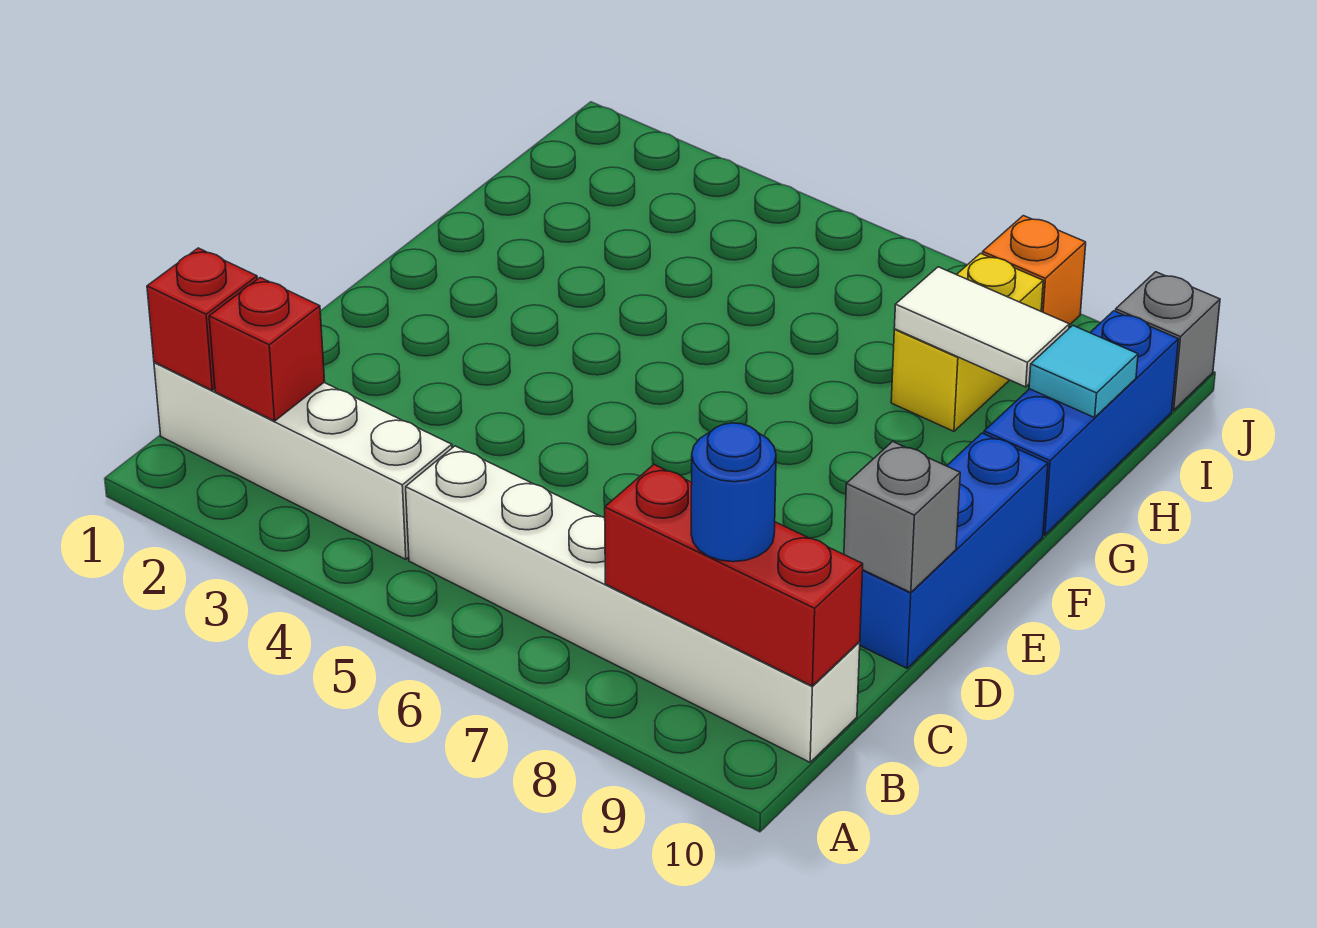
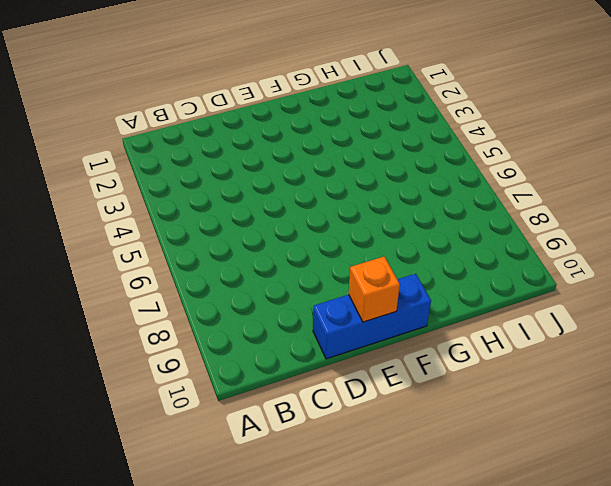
orange 1x1 brick [349,257,400,322] -> orange 1x1 brick moved to [982,216,1086,325]
none -> white 1x4 brick [154,362,452,559]
none -> white 1x6 brick [406,446,860,762]
none -> blue 1x3 brick [984,311,1178,535]

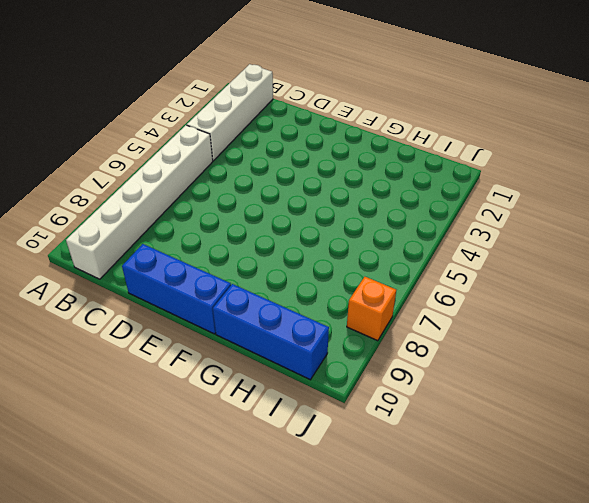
none -> yellow 1x2 brick [891,253,1043,431]
none -> grey 1x1 brick [1116,272,1220,410]
none -> red 1x1 brick [147,248,257,390]

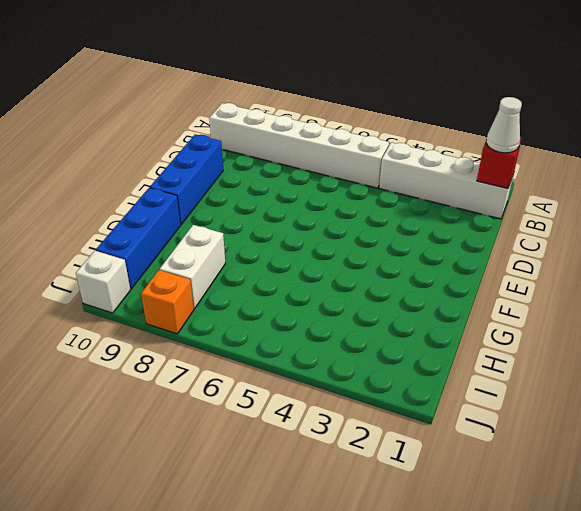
white 1x1 cone [486,97,522,153] -> none
white 1x2 brick [160,225,225,309] -> yellow 1x2 brick [891,253,1043,431]
white 1x1 brick [76,251,130,313] -> grey 1x1 brick [1116,272,1220,410]
none -> red 1x1 brick [209,278,325,421]
none -> red 1x3 brick [605,465,863,686]
none -> grey 1x1 brick [844,441,960,593]

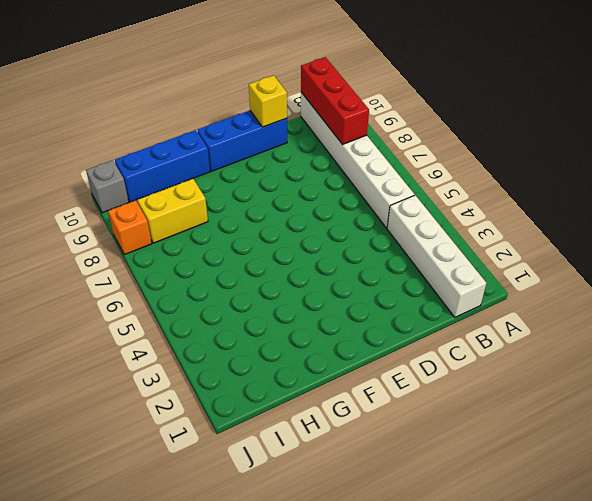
yellow 1x1 brick [249,75,287,127] -> grey 1x1 brick [844,441,960,593]
none -> red 1x1 brick [147,248,257,390]
none -> red 1x1 brick [209,278,325,421]
none -> white 1x2 tile [894,267,1069,387]

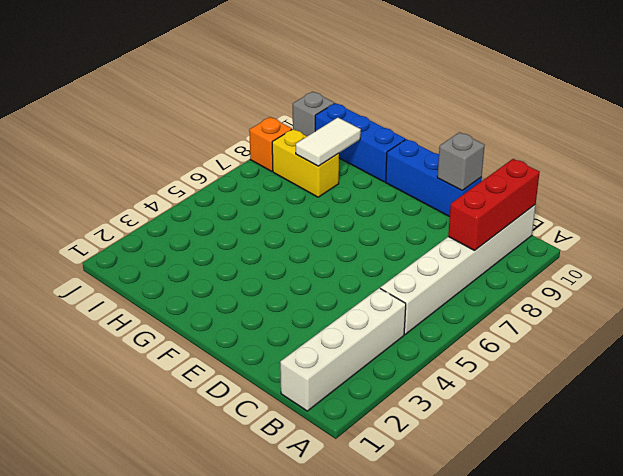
none -> red 1x1 brick [147,248,257,390]
none -> red 1x1 brick [209,278,325,421]
none -> cyan 1x1 tile [1029,325,1138,418]

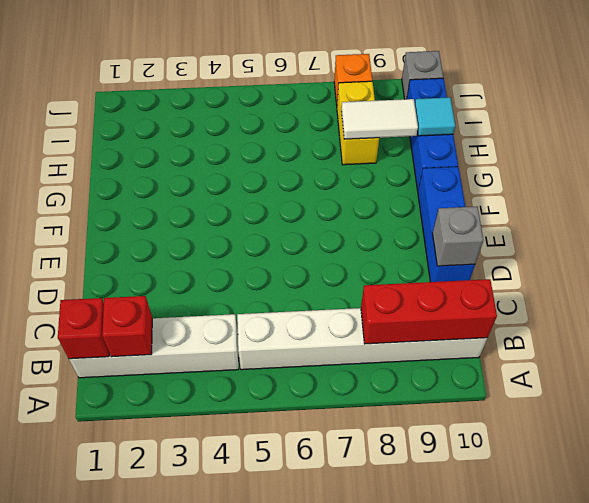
none -> blue 1x1 round brick [691,423,776,562]

